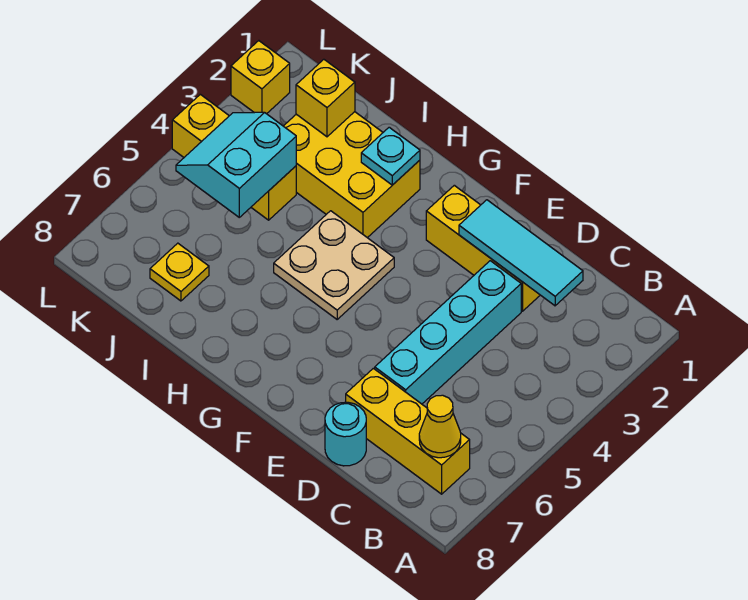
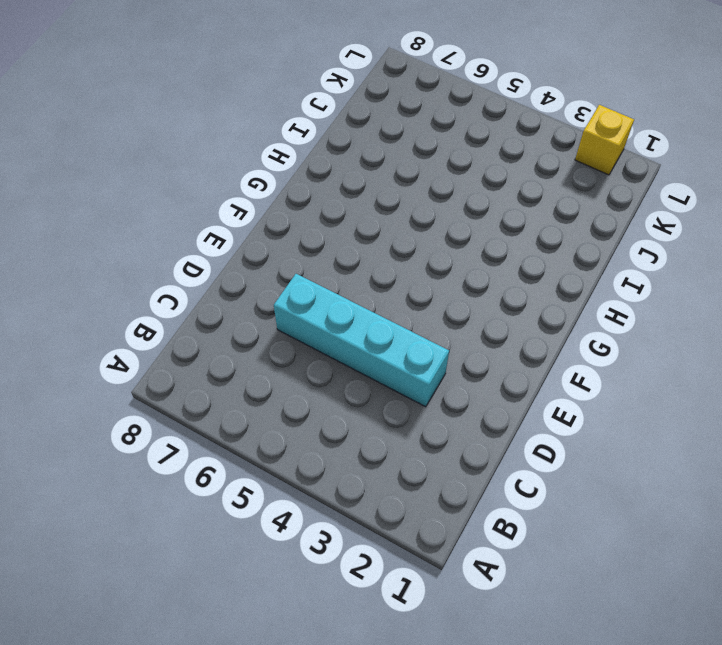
none -> yellow 1x3 brick [346,368,470,494]
none -> yellow 1x3 brick [426,185,540,311]
none -> cyan 1x1 round brick [325,402,366,466]

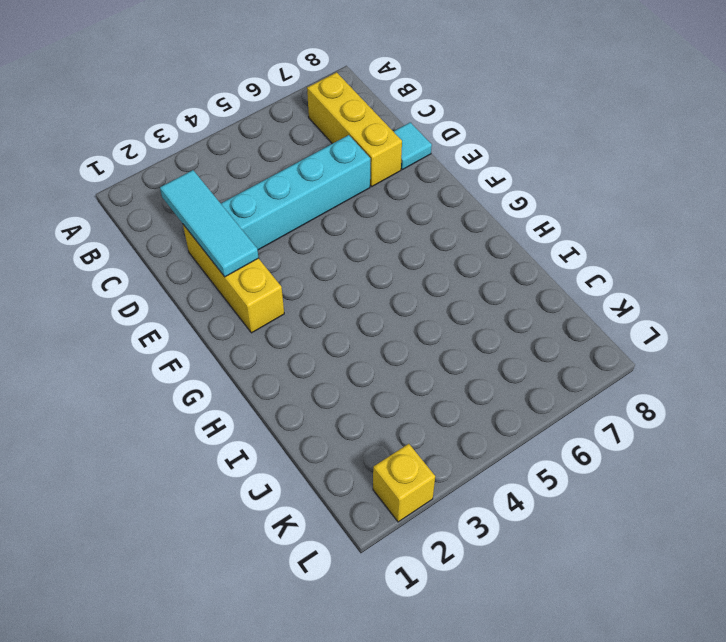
cyan 1x1 tile [393,122,432,170] -> cyan 1x1 round brick [325,402,366,466]
none -> tan 2x2 plate [274,211,394,319]
none -> yellow 2x3 brick [284,112,420,238]
none -> yellow 1x3 brick [172,94,296,220]

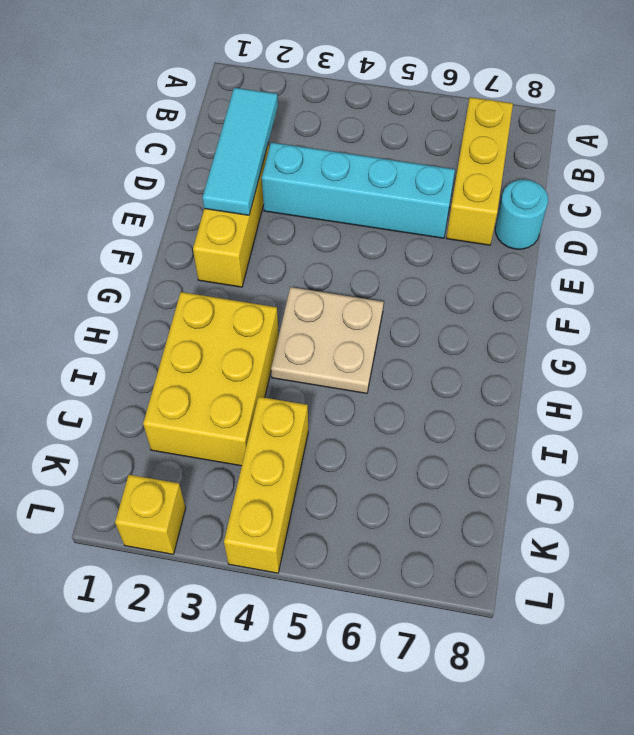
none -> yellow 1x1 plate [150,243,209,301]
none -> yellow 1x1 cone [419,395,461,458]
none -> cyan 1x1 plate [361,127,420,185]

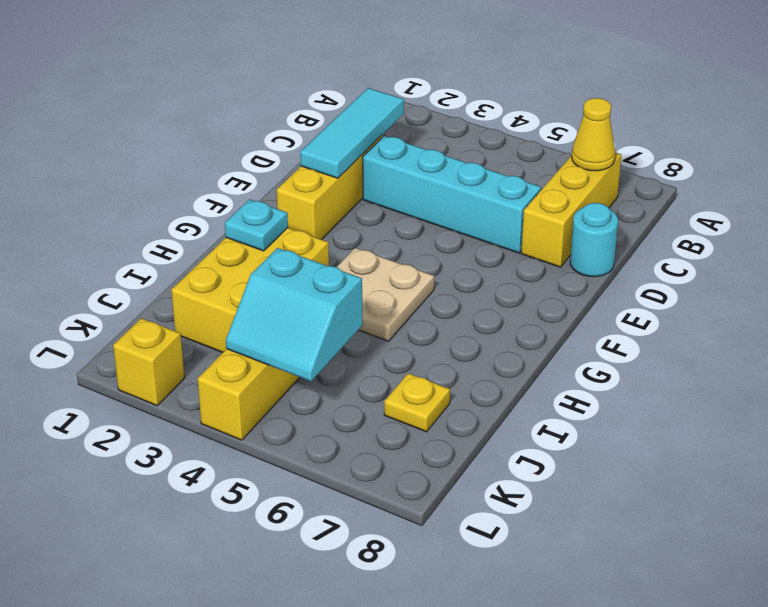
none -> yellow 1x1 brick [296,59,355,137]

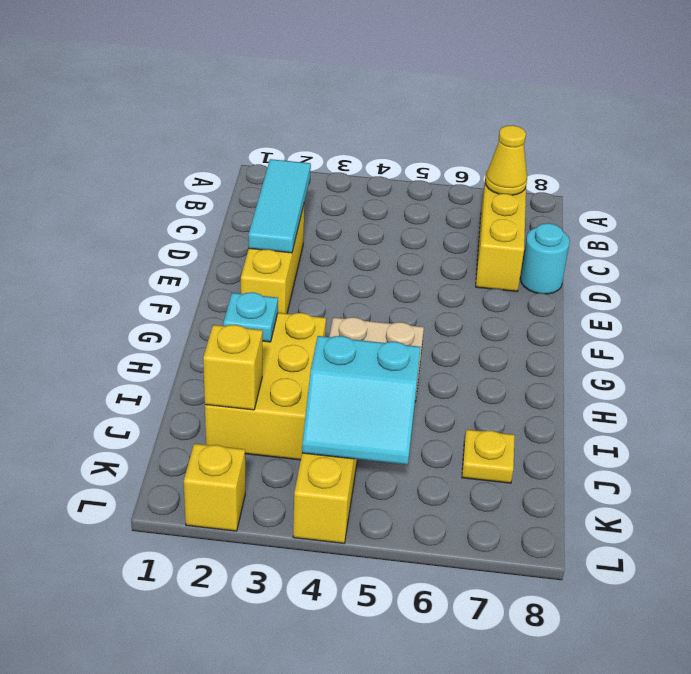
none -> cyan 1x4 brick [375,261,521,404]

